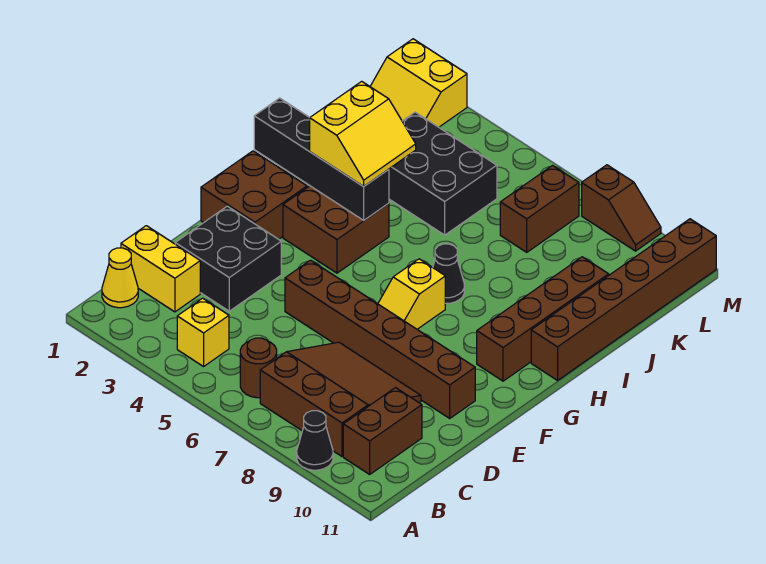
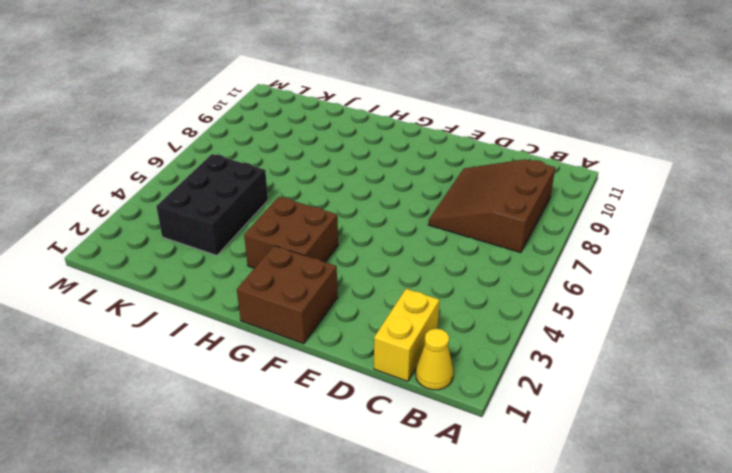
none -> black 1x1 cone [297,411,333,470]
none -> yellow 1x1 brick [177,298,229,366]
none -> brown 1x1 round brick [240,338,277,398]

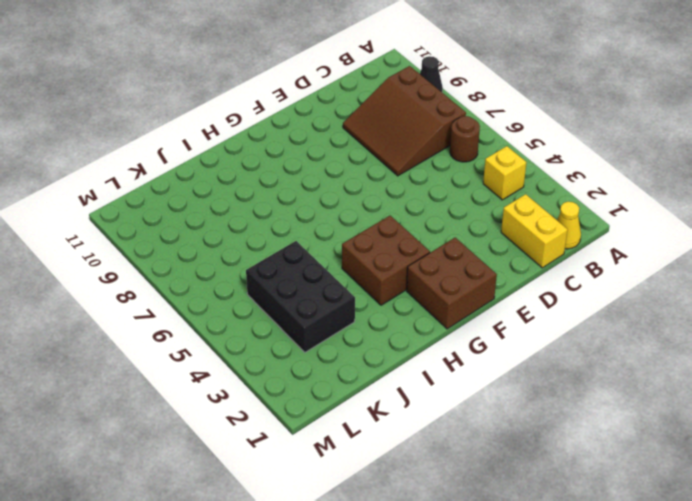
none -> brown 1x2 brick [343,388,422,474]
none -> black 2x2 brick [175,206,281,311]
none -> brown 1x6 brick [285,260,475,418]

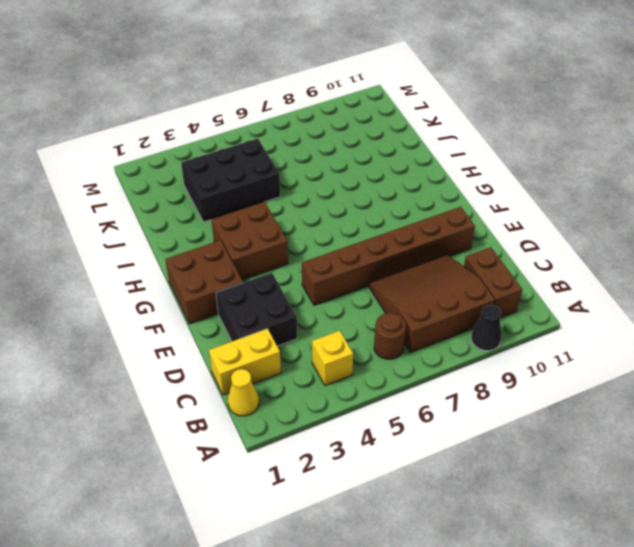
none -> yellow 1x2 slope [378,259,445,329]
none -> brown 1x4 brick [477,257,609,381]
none -> black 1x1 cone [433,244,464,303]

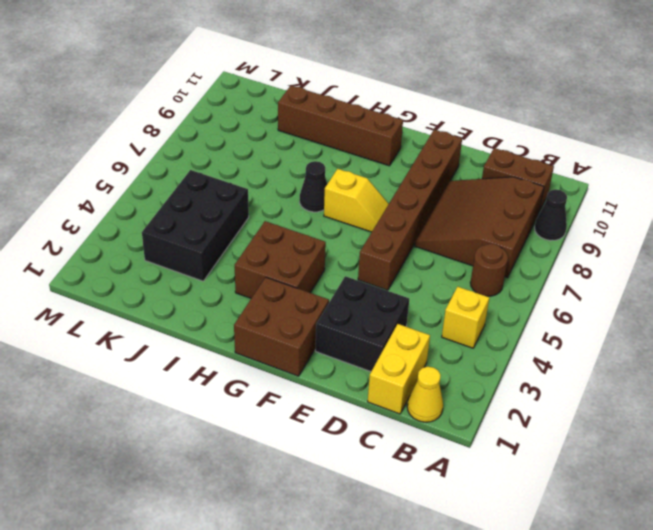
none -> brown 1x6 brick [531,219,716,380]
none -> brown 1x2 brick [500,166,579,252]
none -> yellow 2x2 slope [370,39,467,127]

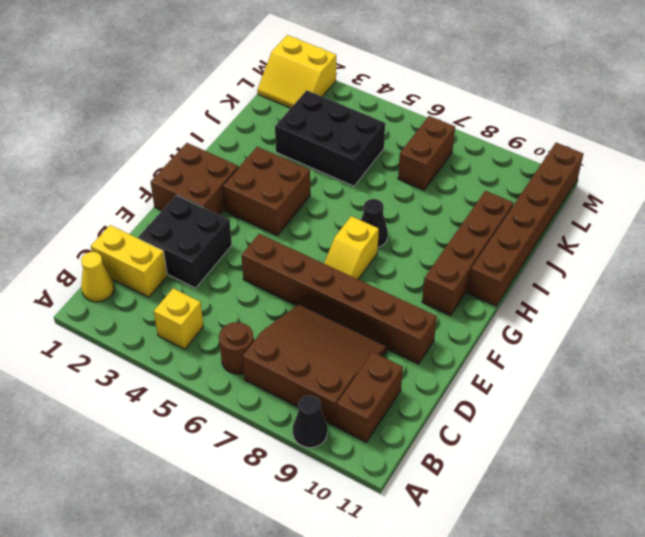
none -> brown 1x2 slope [582,165,661,251]
none -> black 1x4 brick [254,98,389,220]
none -> yellow 2x2 slope [310,81,416,186]

